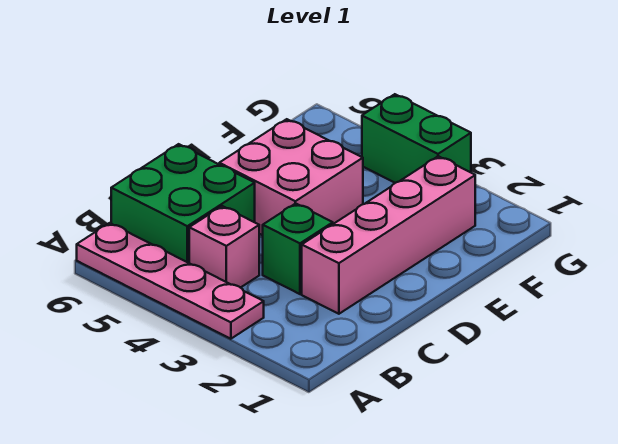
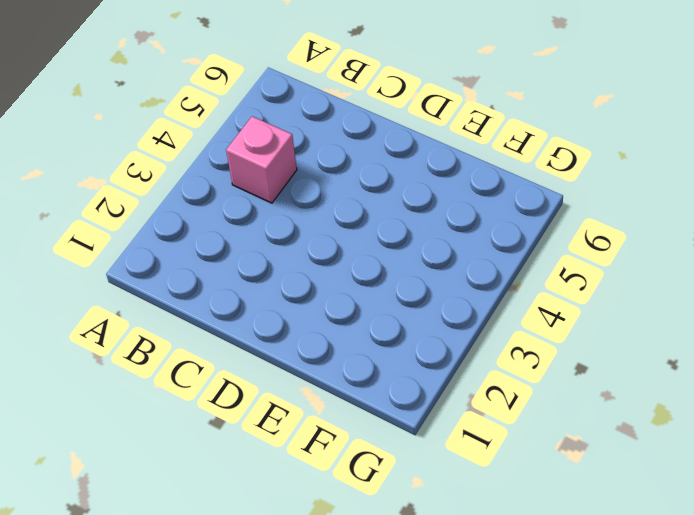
none -> pink 1x4 plate [77,223,264,339]
none -> green 2x2 brick [111,144,255,263]

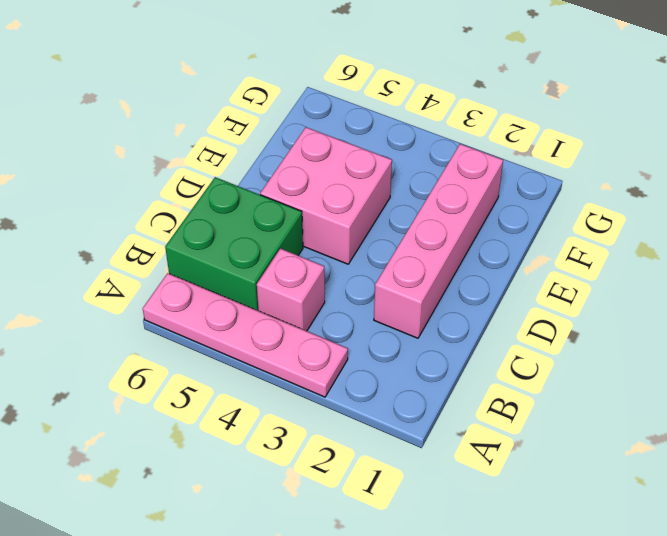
none -> green 1x1 brick [263,203,333,294]
none -> green 1x2 brick [362,94,471,183]

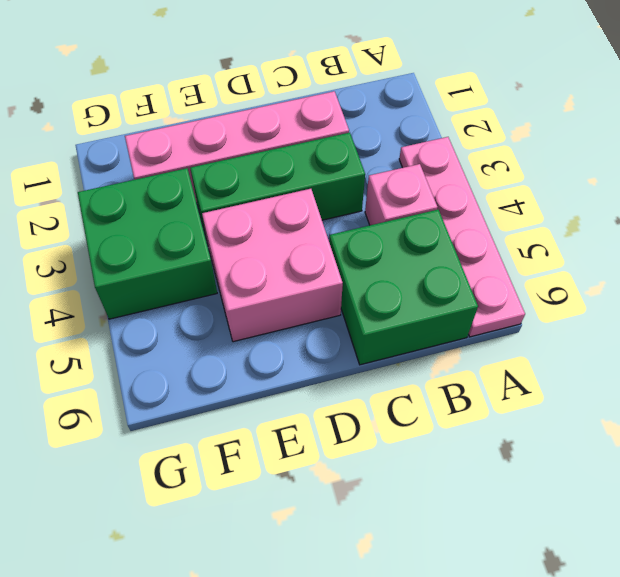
green 1x3 brick [190,133,365,240] -> green 1x1 brick [263,203,333,294]
green 2x2 brick [78,168,217,319] -> green 1x2 brick [362,94,471,183]

